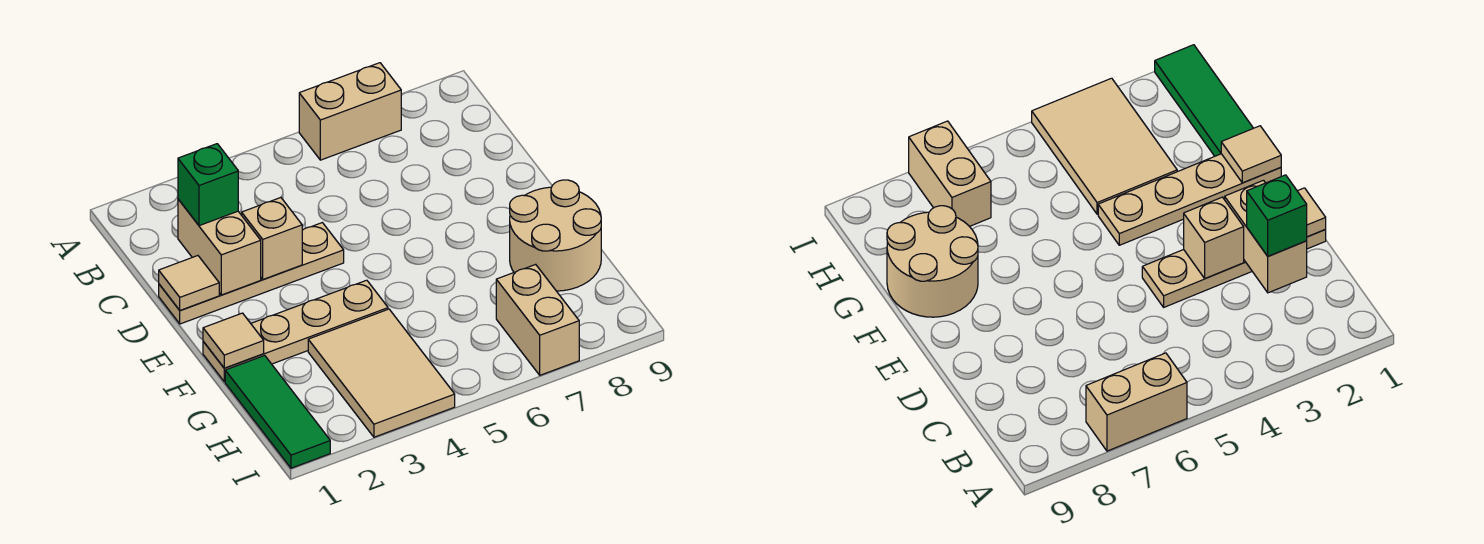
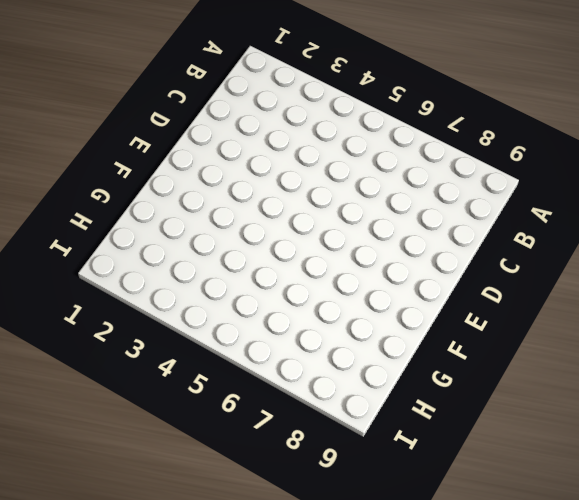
none -> tan 1x2 brick [299,63,401,160]
none -> tan 1x4 plate [159,223,344,324]
none -> tan 1x4 plate [203,280,388,382]

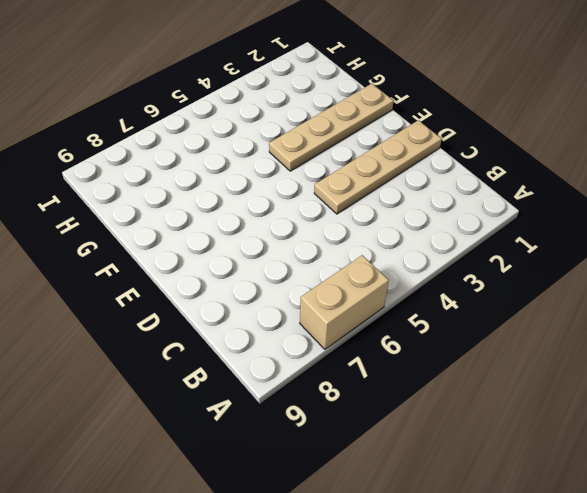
none -> tan 2x2 round brick [510,180,601,291]
none -> green 1x3 tile [225,356,330,468]
none -> tan 2x3 tile [308,309,455,437]

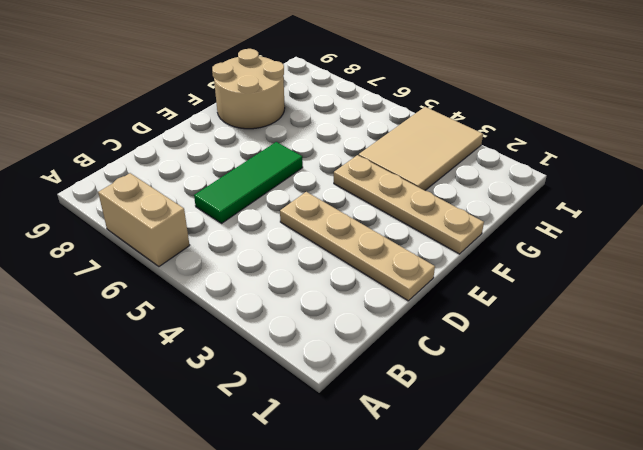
green 1x3 tile [194,142,303,223] -> green 1x3 tile moved to [225,356,330,468]
none -> tan 1x2 brick [496,264,579,375]
none -> tan 1x2 brick [178,199,261,295]
none -> tan 1x1 tile [159,256,219,311]

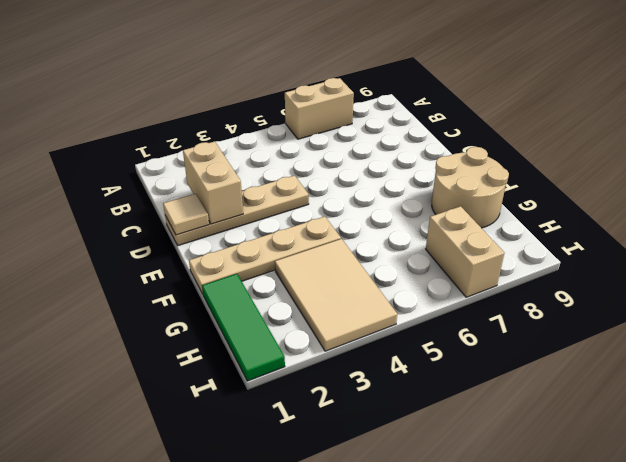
none -> tan 1x1 brick [242,198,302,280]
none -> tan 1x1 tile [203,313,264,368]
none -> green 1x1 brick [178,144,238,226]

